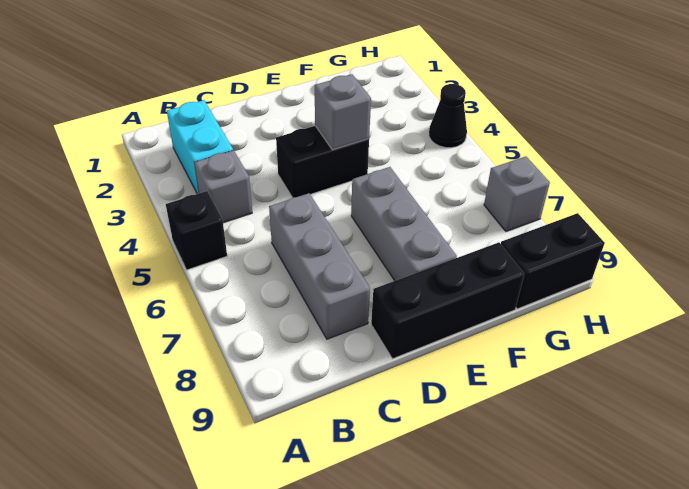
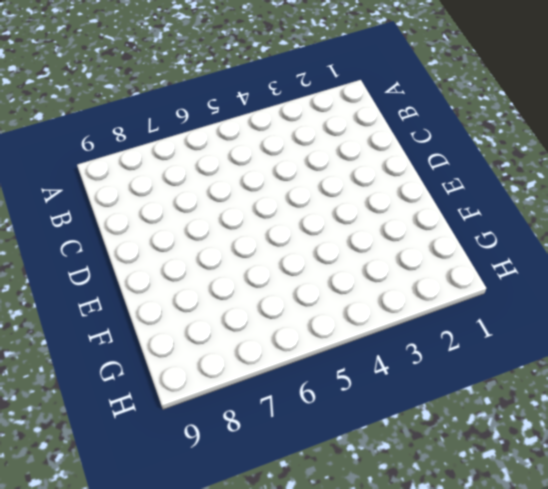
none -> black 1x1 brick [166,191,227,270]
none -> cyan 1x2 brick [167,100,233,194]

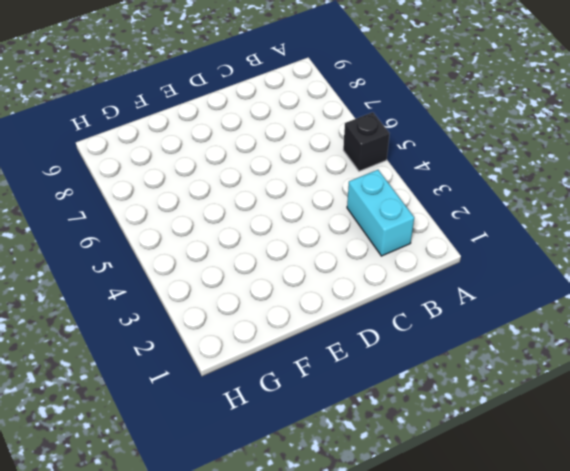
none -> grey 1x1 brick [194,150,252,223]
none -> grey 1x3 brick [269,193,370,339]

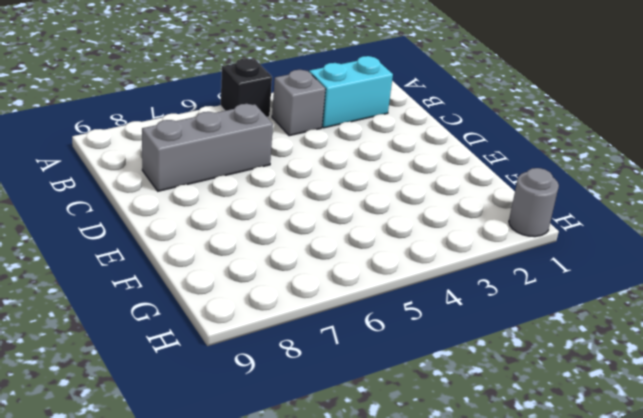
grey 1x1 round brick [509,168,559,237] -> none
none -> black 1x2 brick [276,126,369,198]
none -> black 1x3 brick [371,242,524,359]

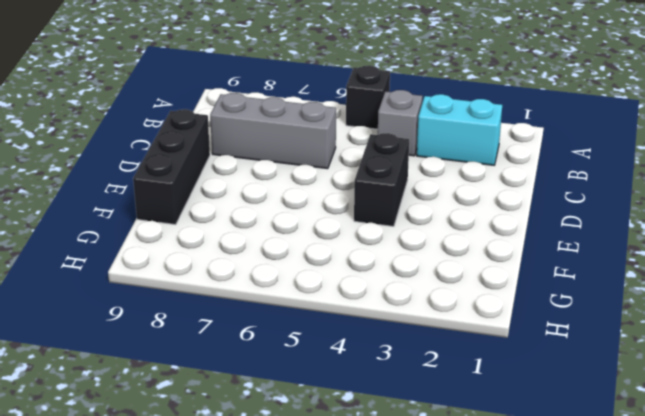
none -> grey 1x3 brick [351,167,457,281]
none -> black 1x2 brick [501,213,605,309]

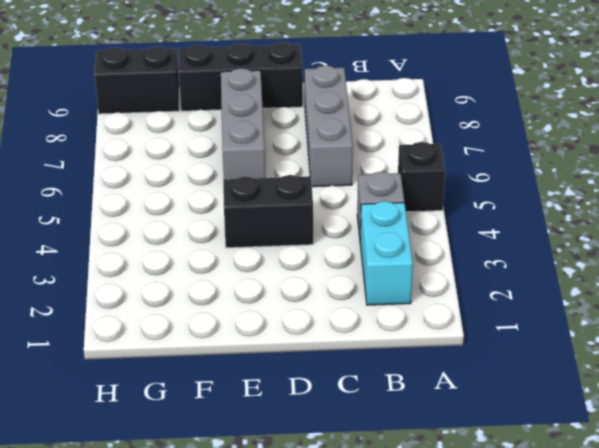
none -> black 1x1 cone [429,84,467,148]
none -> grey 1x1 brick [484,156,550,232]

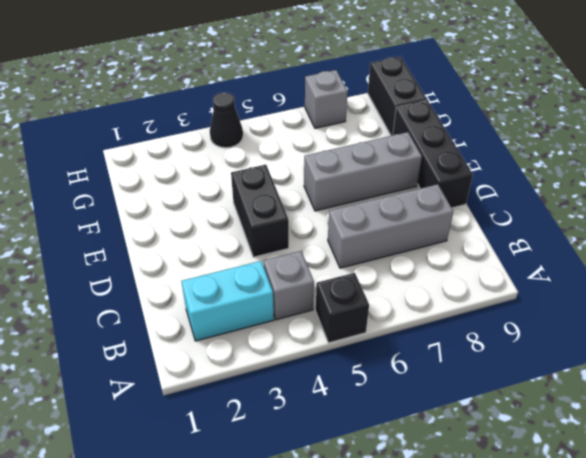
none -> grey 1x1 brick [315,74,371,150]

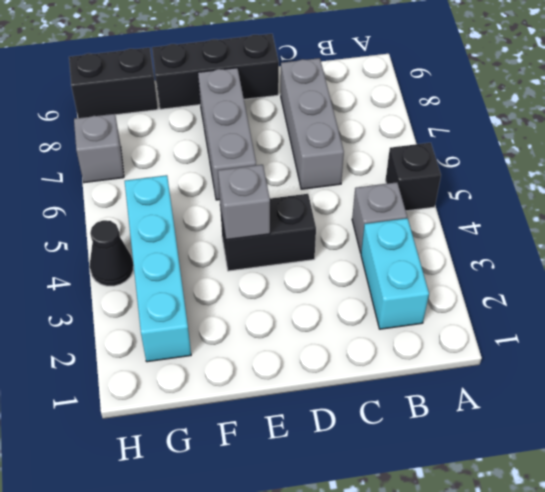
cyan 1x4 brick [125,175,191,362] -> none

